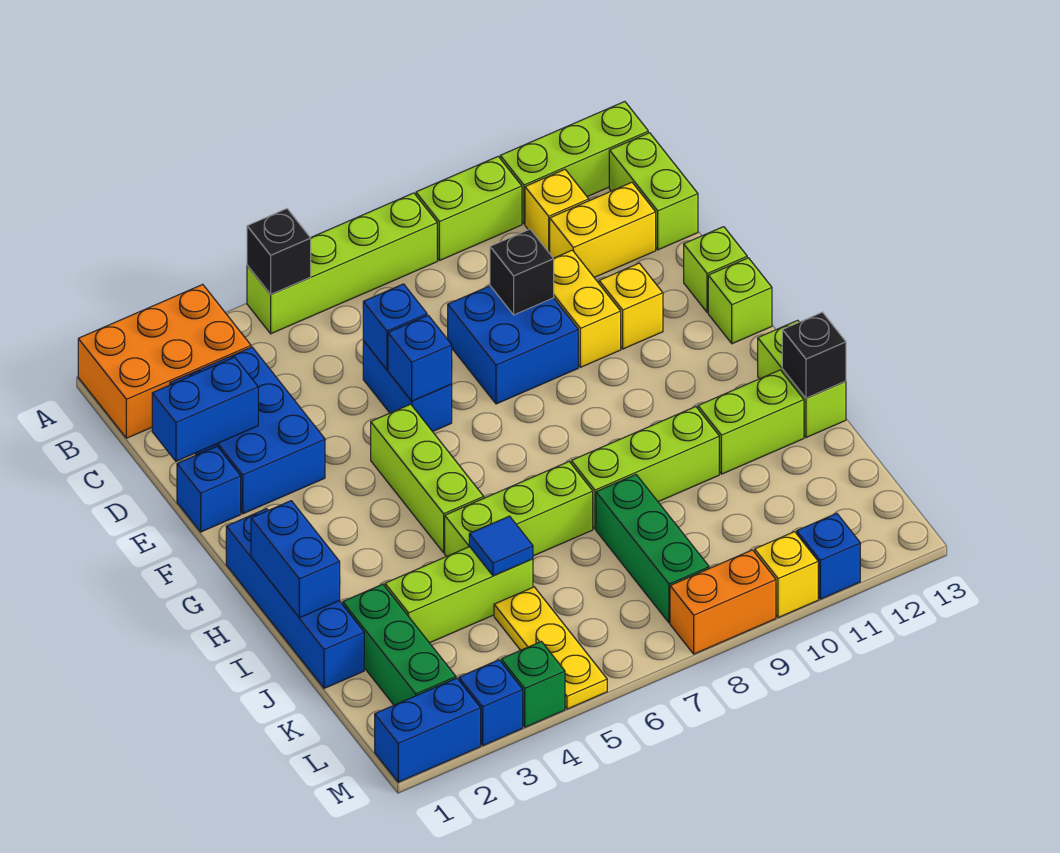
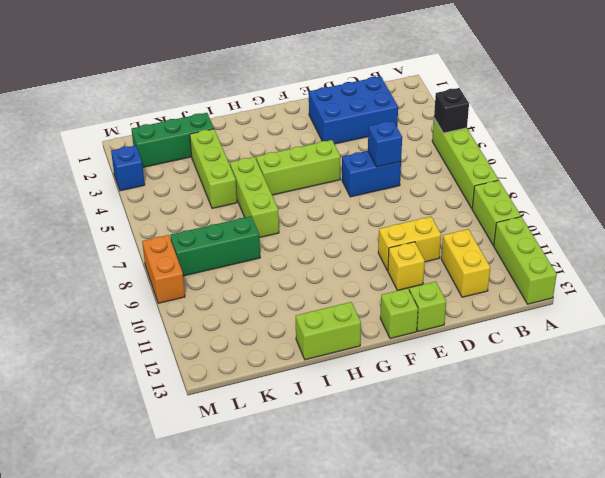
none -> orange 2x3 brick [78,284,251,438]
none -> yellow 1x1 brick [525,170,589,253]
none -> lime 1x2 brick [609,133,698,250]
none -> blue 2x2 brick [448,286,578,404]

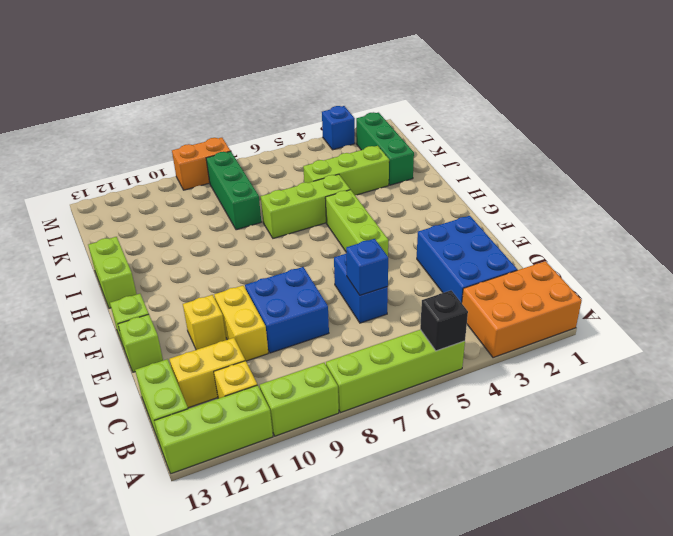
none -> blue 1x1 brick [177,446,241,532]
none -> blue 1x4 brick [226,509,364,688]
none -> lime 1x3 brick [571,407,719,529]
none -> lime 1x2 brick [698,370,804,474]

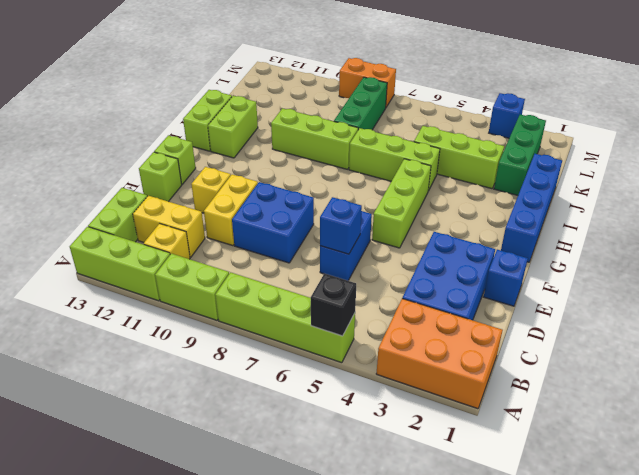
lime 1x2 brick [208,96,258,158] -> lime 1x2 brick turned to [698,370,804,474]
none -> yellow 1x3 plate [494,587,607,709]
none -> blue 1x2 brick [375,678,481,782]
none -> green 1x1 brick [501,641,565,727]
none -> yellow 1x1 brick [755,532,818,618]

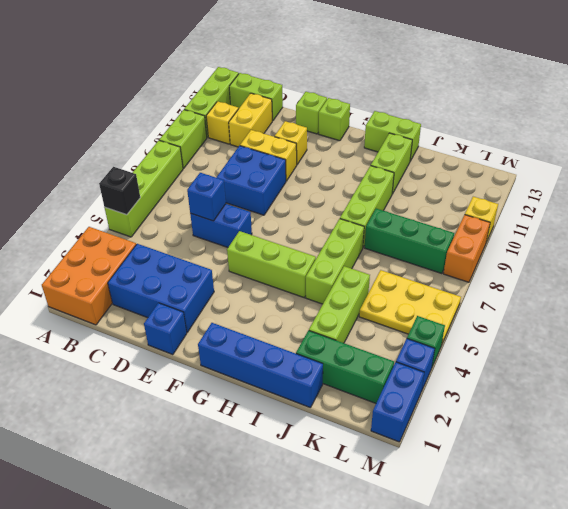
yellow 2x3 plate [359,270,461,344] -> yellow 1x3 plate [494,587,607,709]
none -> blue 1x1 brick [797,513,860,599]
none -> blue 1x2 brick [152,357,258,461]
none -> black 1x1 brick [490,229,554,315]
none -> blue 1x1 brick [388,315,452,401]

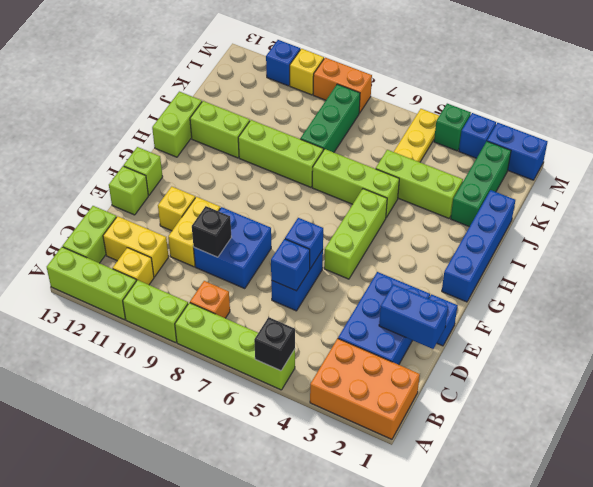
orange 1x1 brick [190,281,230,318] -> none
none -> blue 1x2 brick [251,501,340,618]
none -> black 1x1 brick [782,312,846,398]
none -> blue 1x1 tile [469,516,533,576]

